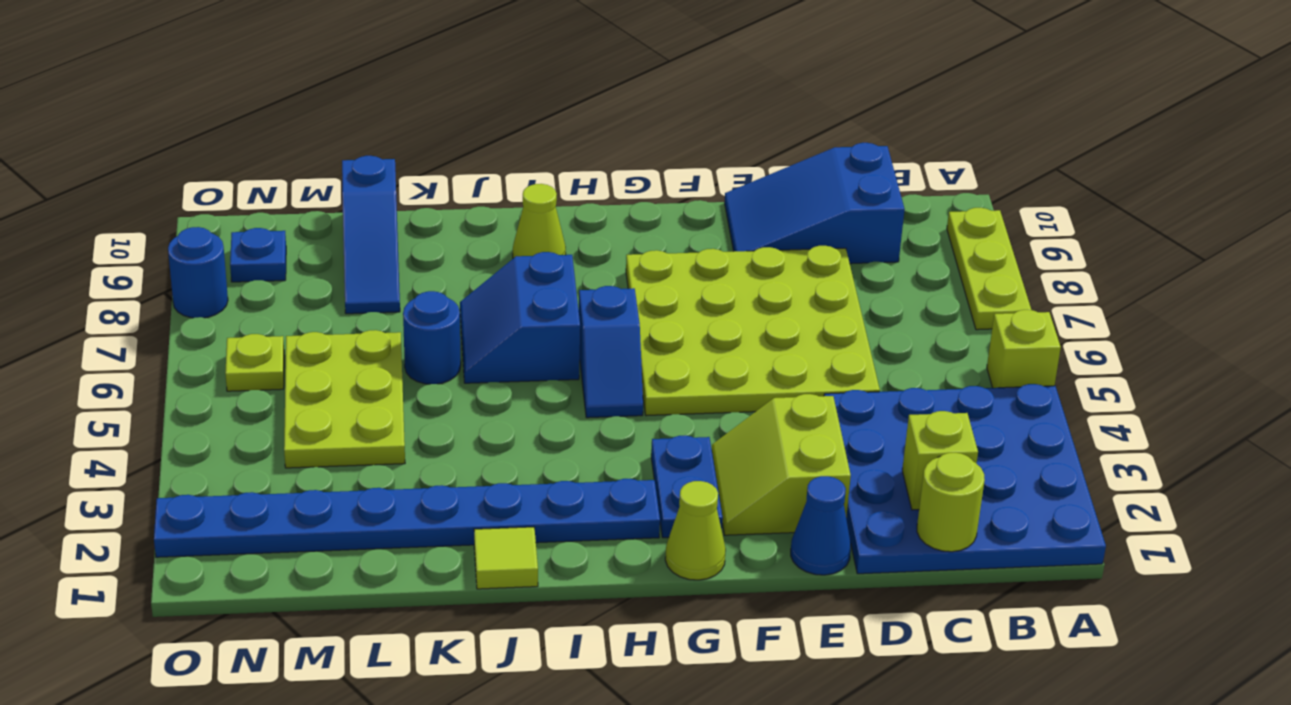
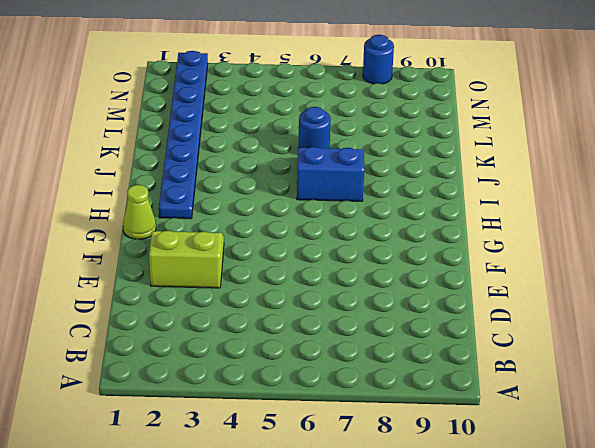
none -> blue 4x4 plate [824,384,1106,574]
none -> lime 1x1 brick [987,310,1061,388]
none -> lime 1x3 plate [947,208,1031,330]

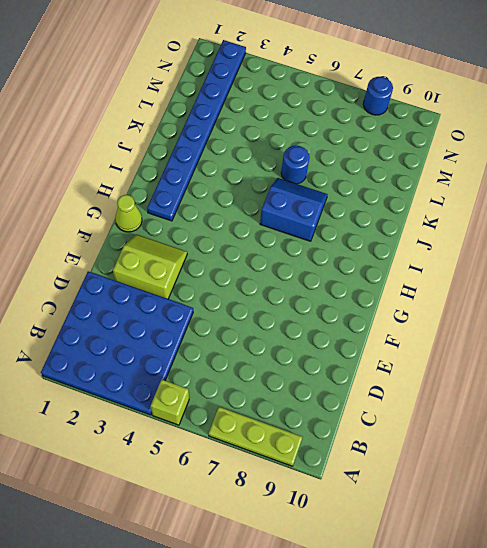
none -> blue 2x3 slope [725,143,905,264]
none -> lime 4x4 plate [626,246,880,416]
none -> blue 1x1 cone [791,476,851,575]

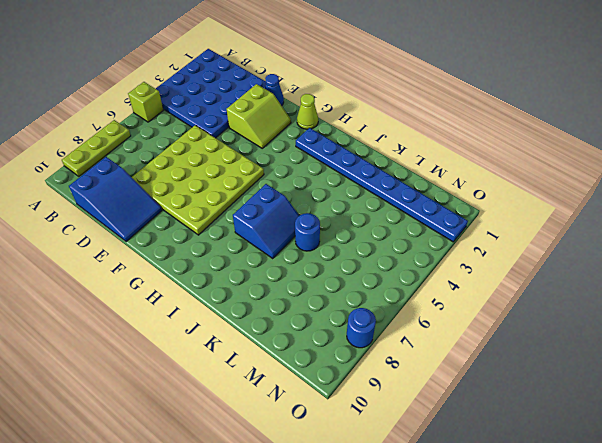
none -> blue 1x2 plate [651,435,723,538]
none -> blue 1x2 slope [579,286,643,418]
none -> lime 1x1 cone [513,184,566,258]

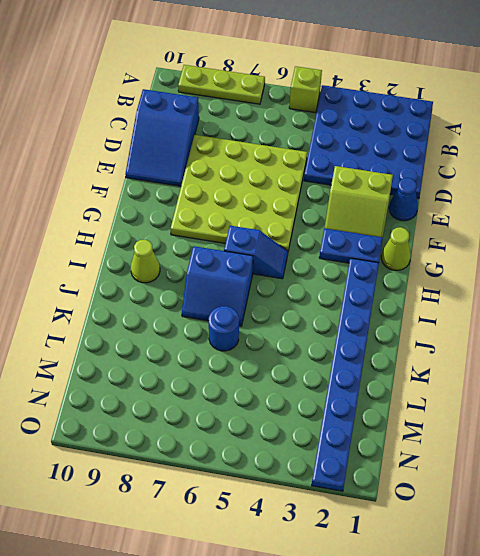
none -> lime 1x1 tile [474,527,538,589]
none -> lime 2x3 plate [284,330,405,468]
none -> blue 1x3 slope [342,156,400,314]

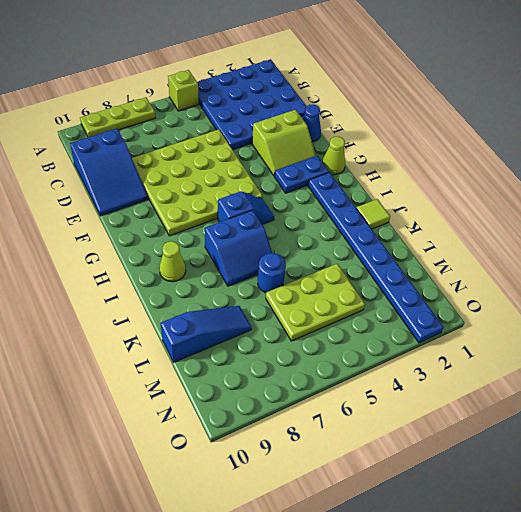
none -> lime 1x1 plate [225,334,284,391]
none -> blue 1x1 plate [230,228,286,282]
none -> blue 1x1 round brick [168,227,228,318]

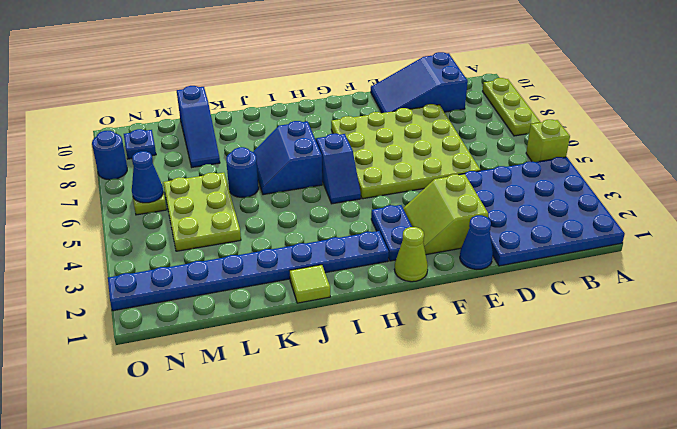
blue 1x1 cone [132,151,163,203] -> none
none -> lime 1x1 cone [513,184,566,258]
none -> lime 1x1 round brick [917,453,985,552]
none -> lime 1x1 brick [902,411,978,510]

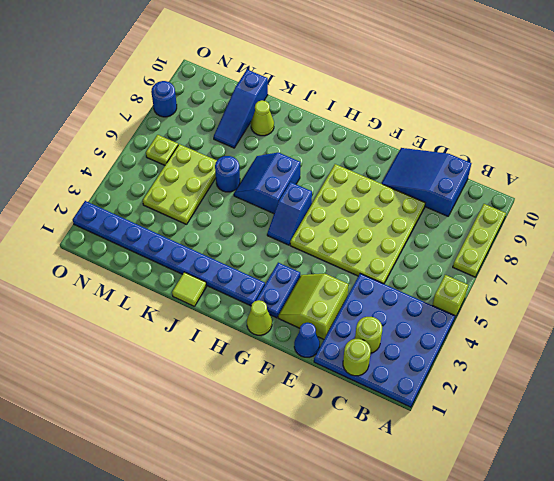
lime 1x1 round brick [355,317,382,353] -> lime 1x1 brick [902,411,978,510]
lime 1x1 cone [251,100,274,136] -> lime 1x1 cone moved to [513,184,566,258]
none -> blue 1x1 plate [230,228,286,282]

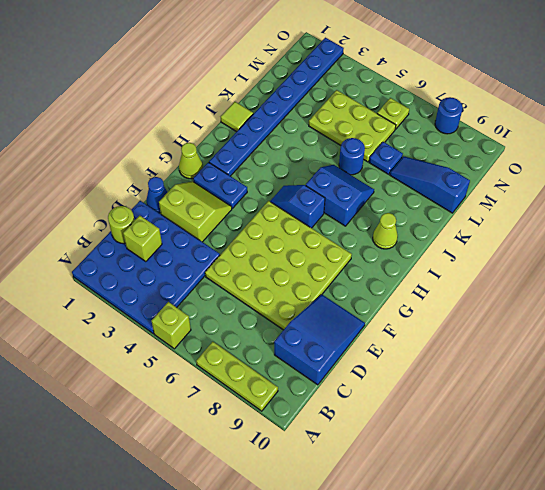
blue 1x1 plate [369,142,403,174] -> blue 1x1 plate moved to [230,228,286,282]

